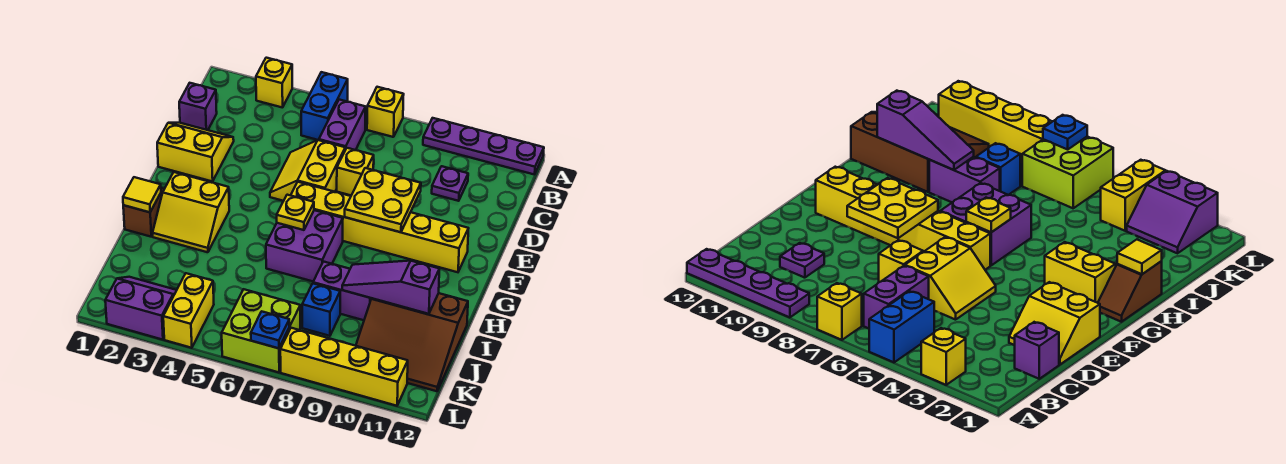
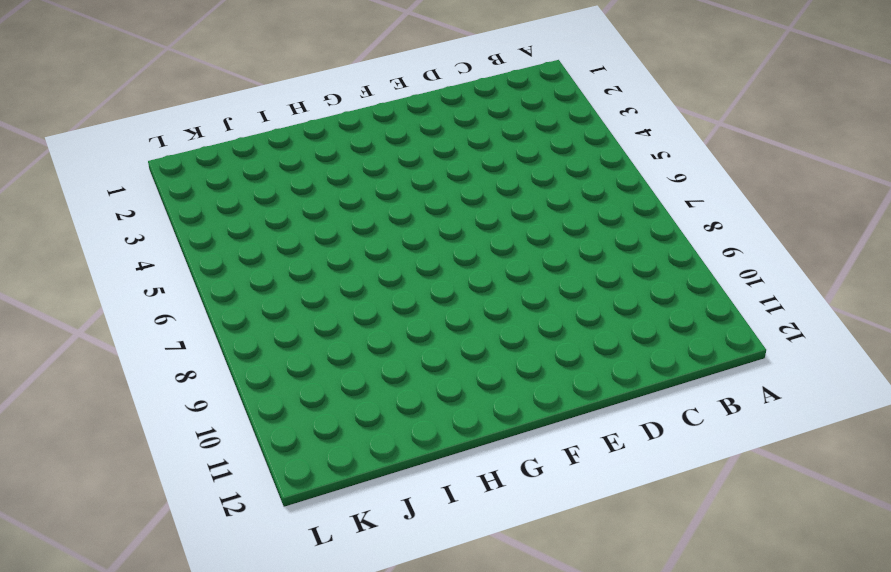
none -> yellow 1x1 brick [256,58,292,108]
none -> blue 1x2 brick [301,72,348,140]
none -> yellow 1x1 brick [367,87,404,137]

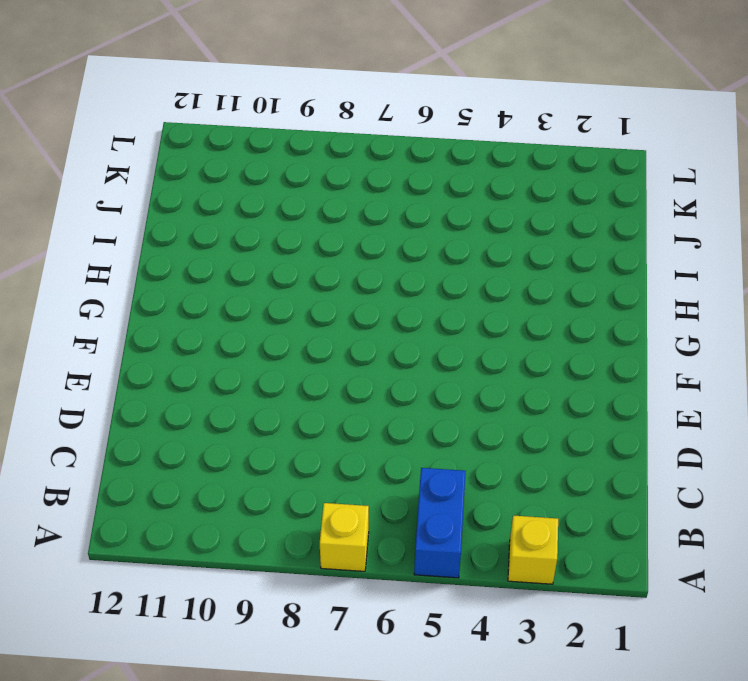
none -> purple 1x4 plate [423,118,544,175]
none -> purple 1x2 brick [319,100,366,150]
none -> purple 1x1 brick [179,83,217,130]

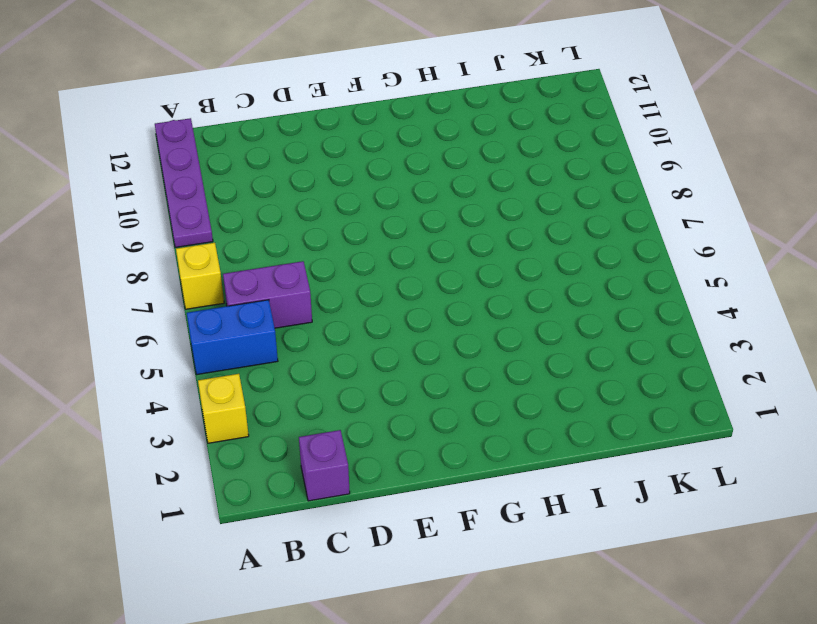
none -> purple 1x1 plate [432,166,468,201]
none -> yellow 2x2 slope [157,123,234,182]
none -> yellow 2x2 slope [270,140,345,201]

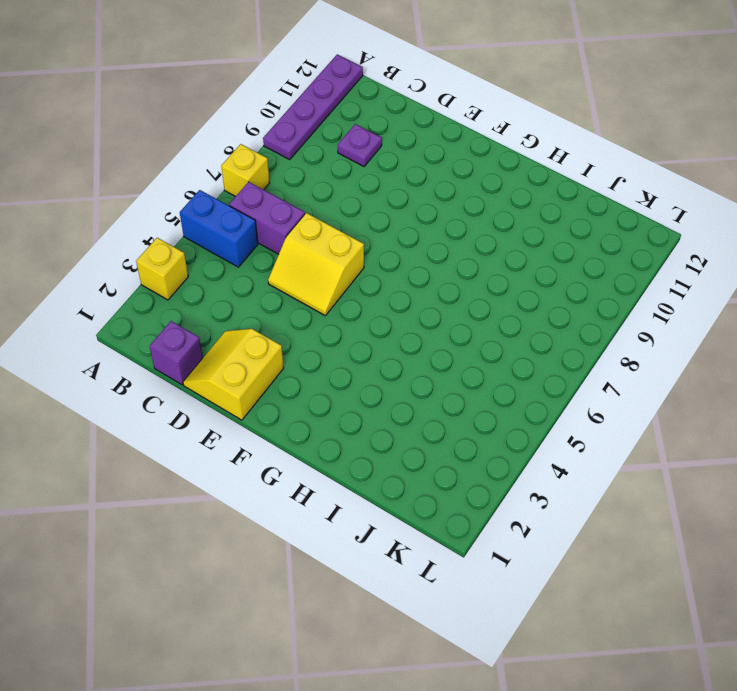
none -> yellow 1x1 brick [337,148,374,195]
none -> yellow 1x6 brick [291,182,468,272]
none -> brown 1x2 slope [123,188,164,237]

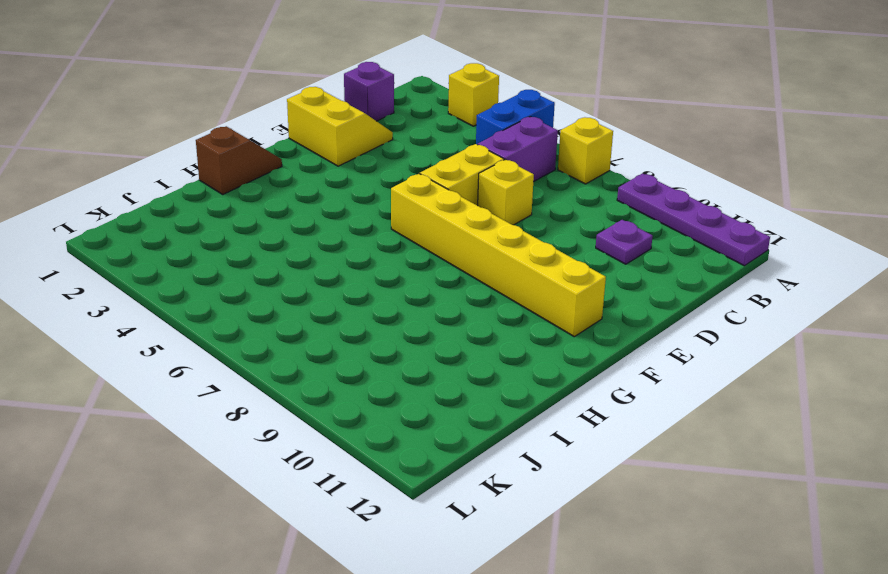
none -> yellow 2x2 slope [153,172,229,252]
none -> purple 2x2 brick [266,210,343,281]
none -> purple 1x2 brick [313,261,371,320]

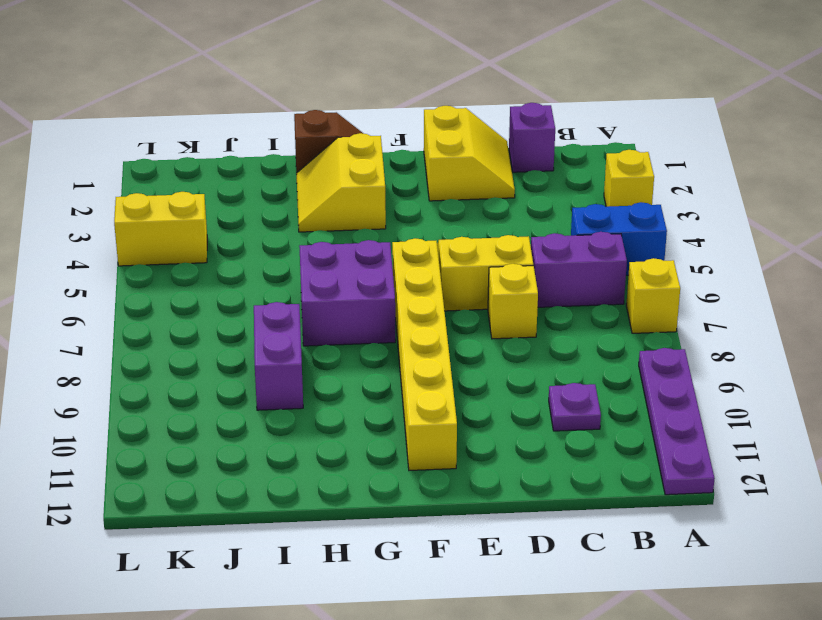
none -> brown 3x3 slope [356,293,468,391]
none -> blue 1x1 brick [302,284,340,336]
none -> purple 2x2 slope [105,277,177,340]

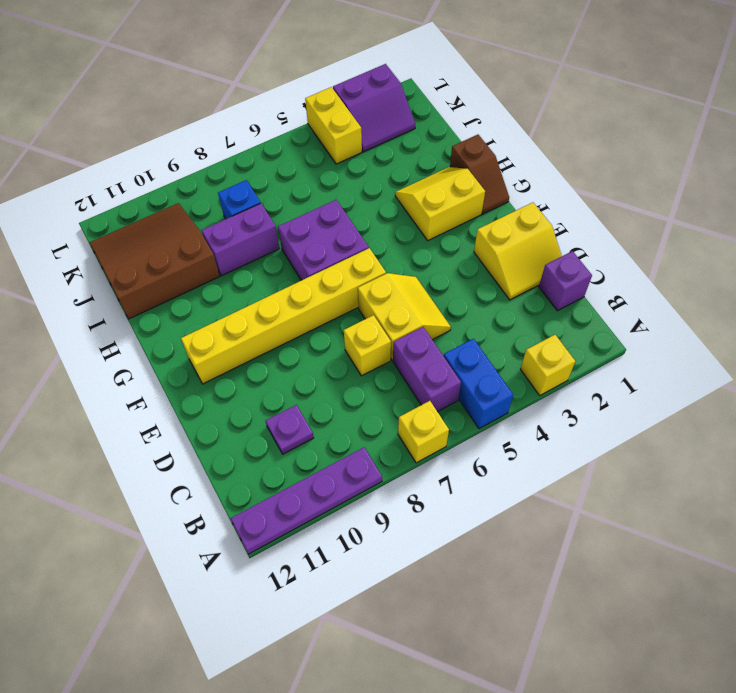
none -> lime 2x2 brick [222,289,300,372]
none -> yellow 1x4 brick [280,328,408,406]
none -> yellow 2x2 plate [345,168,421,232]

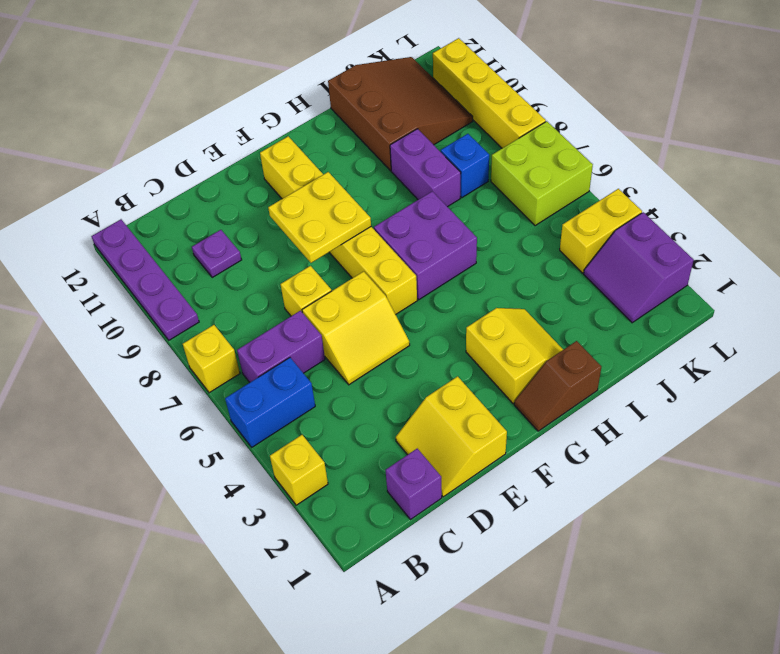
none -> yellow 1x1 plate [277,195,314,230]
none -> yellow 1x1 tile [123,177,161,212]
none -> purple 1x3 slope [342,261,439,314]

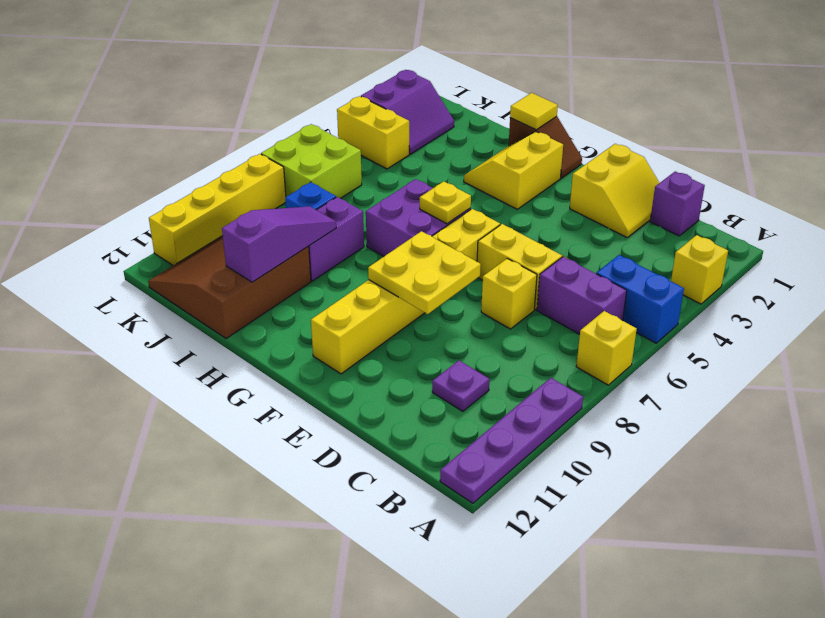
none -> blue 1x1 plate [251,311,289,348]

